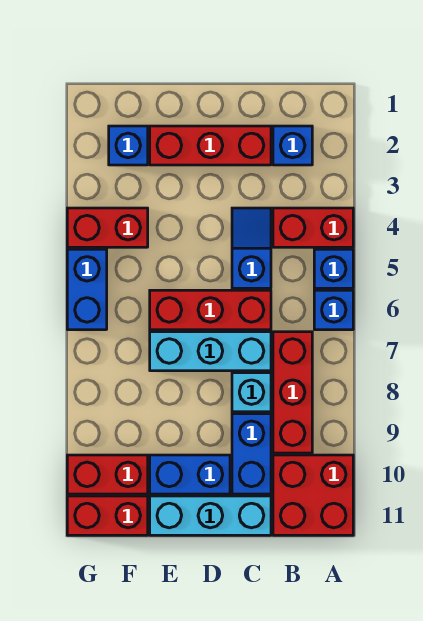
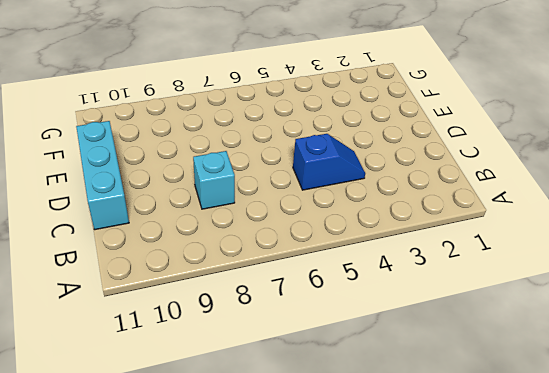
none -> red 1x2 brick [273,208,353,247]
none -> blue 1x1 brick [314,249,353,288]
none -> blue 1x1 brick [314,290,353,330]

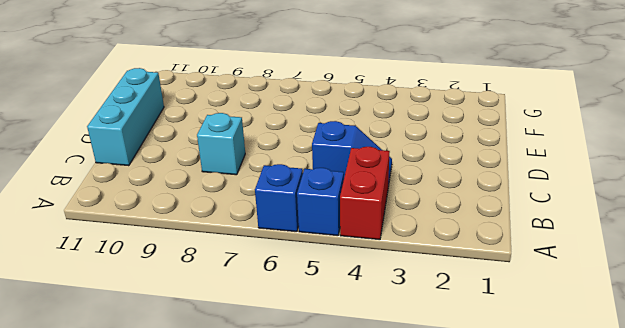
none -> red 2x2 brick [273,455,353,535]
none -> blue 1x1 brick [273,126,312,165]
none -> red 1x3 brick [273,332,312,453]

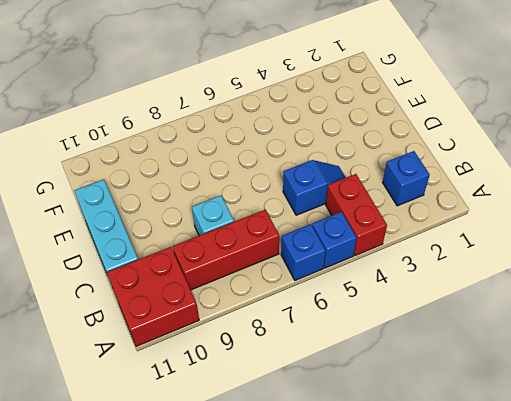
none -> red 1x3 brick [150,126,271,165]
none -> red 1x3 brick [150,290,271,330]
none -> cyan 1x3 brick [150,332,271,371]

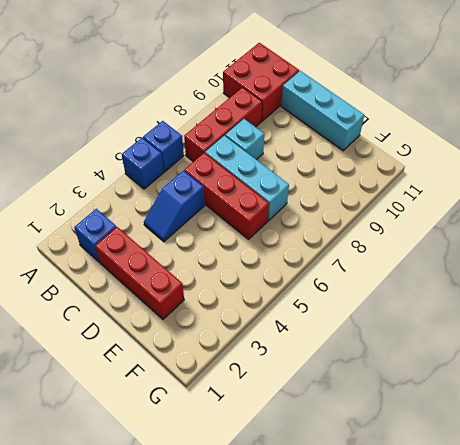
none -> red 1x2 brick [273,208,353,247]
none -> blue 1x2 brick [232,414,271,494]
none -> blue 1x2 brick [150,455,230,494]

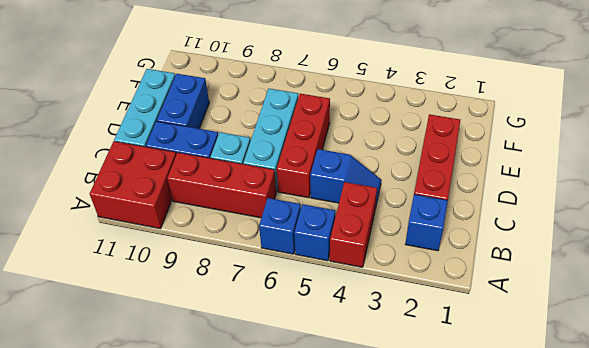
none -> blue 1x1 brick [109,126,148,165]
none -> red 1x2 brick [67,208,148,247]
none -> red 1x2 brick [67,455,148,494]

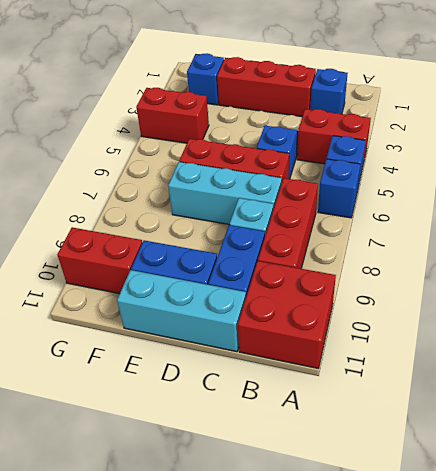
none -> red 1x2 brick [67,496,148,535]
none -> blue 1x2 brick [67,249,107,330]

